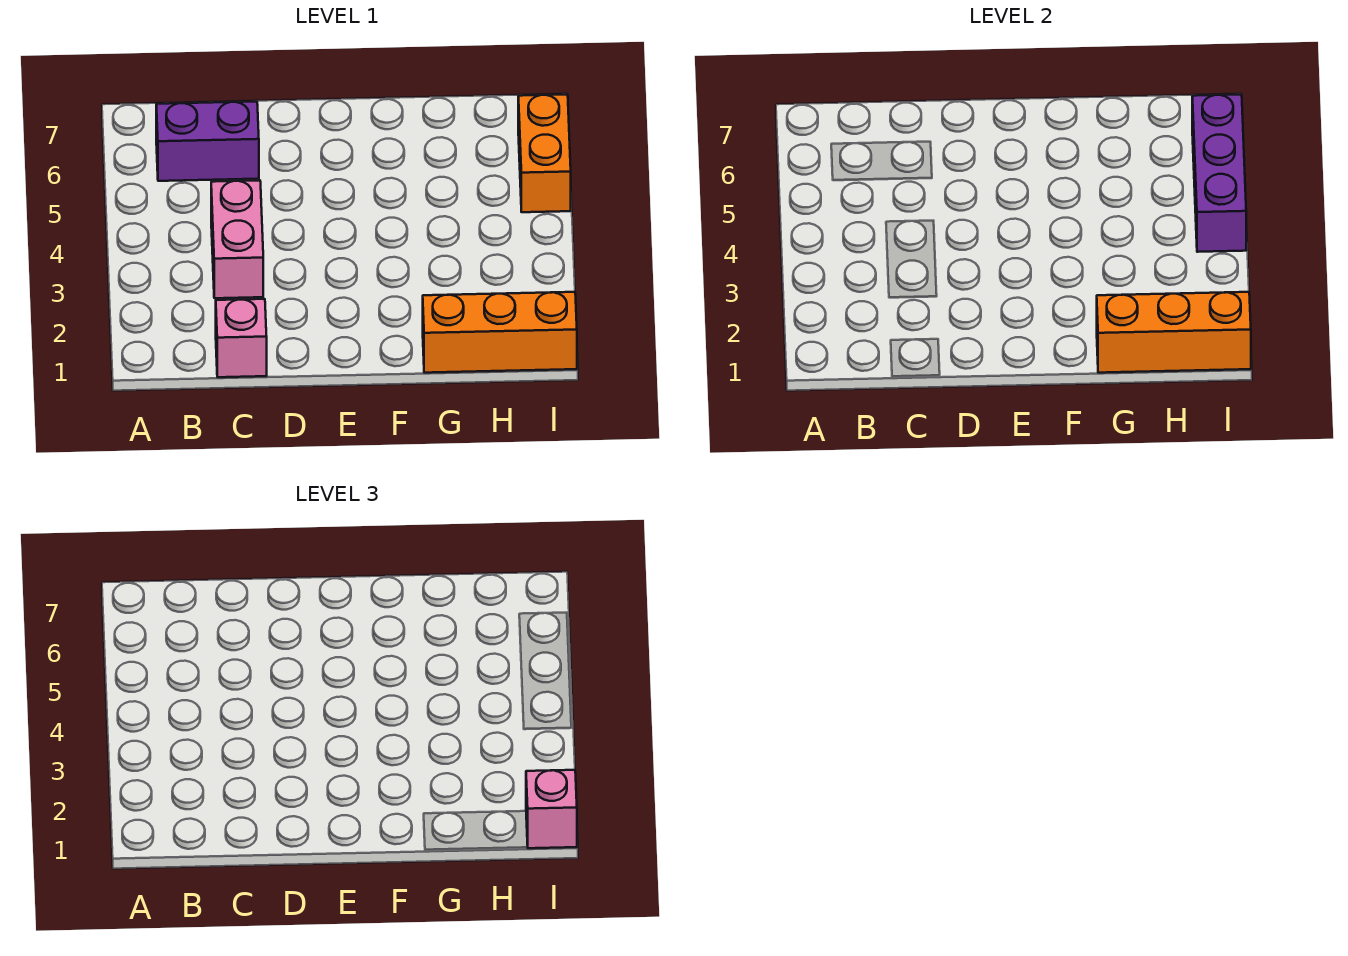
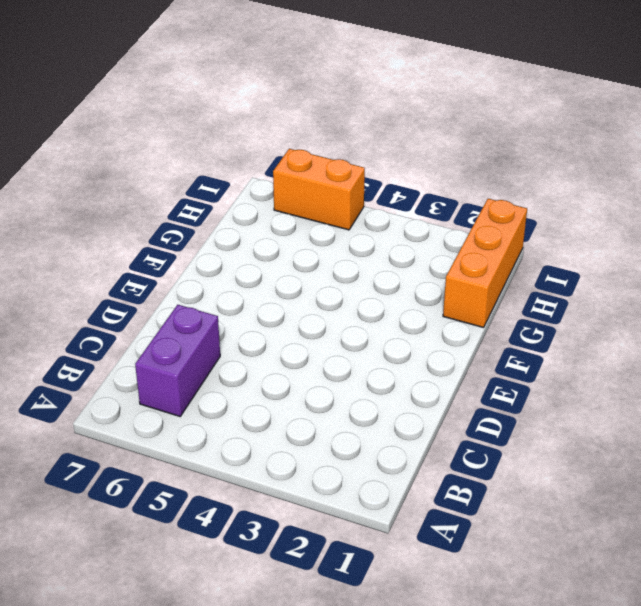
none -> pink 1x1 brick [216,299,267,377]
none -> pink 1x2 brick [211,181,263,298]

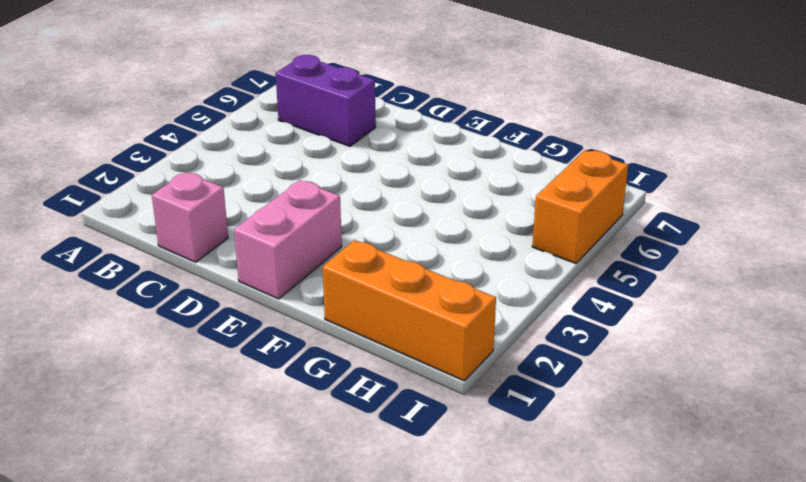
pink 1x2 brick [234,180,342,299] -> pink 1x2 brick moved to [211,181,263,298]
none -> orange 1x3 brick [1097,292,1251,373]
none -> purple 1x3 brick [1192,94,1246,252]

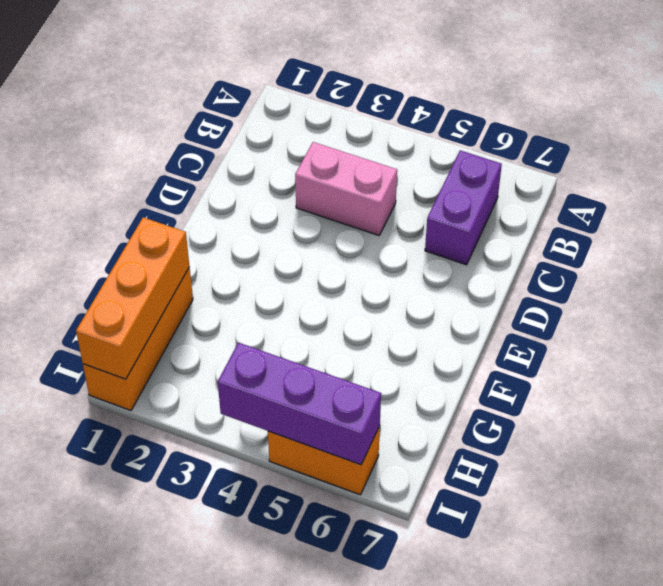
none -> pink 1x1 brick [216,299,267,377]
none -> pink 1x1 brick [526,770,577,848]

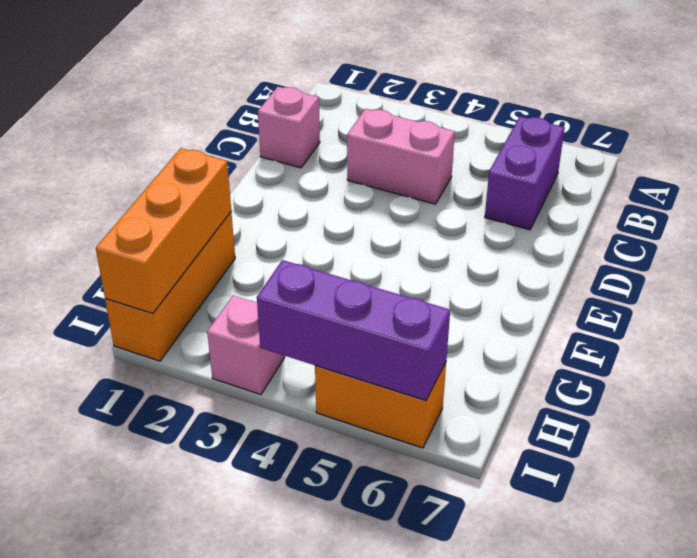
pink 1x1 brick [207,296,285,395] -> pink 1x1 brick moved to [526,770,577,848]

